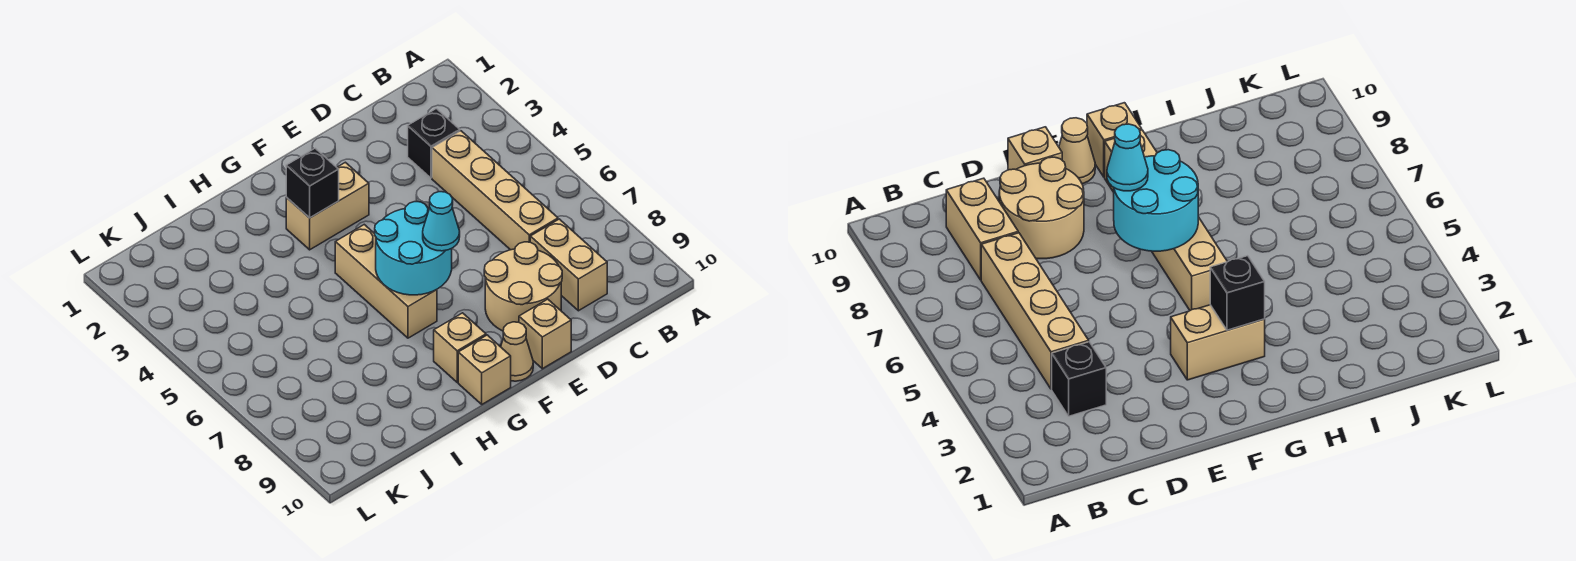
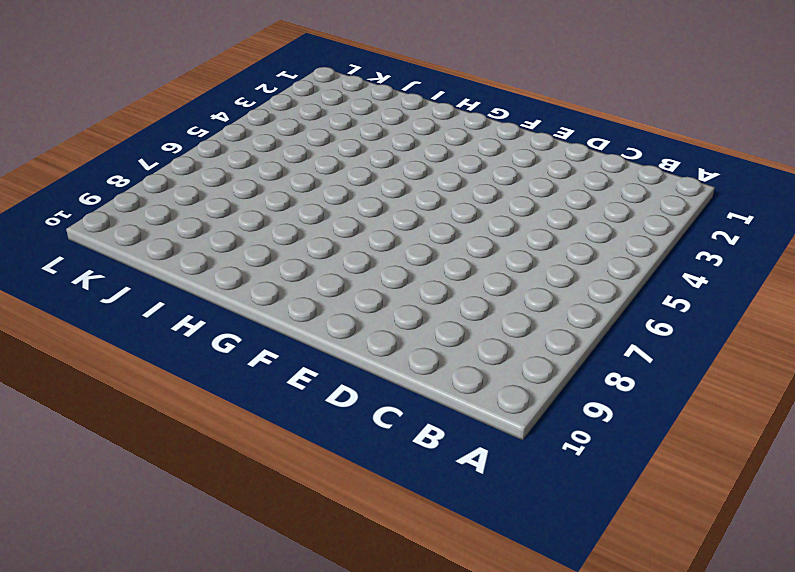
none -> black 1x1 brick [408,109,460,178]
none -> tan 1x4 brick [432,131,558,250]
none -> tan 1x2 brick [530,219,607,311]

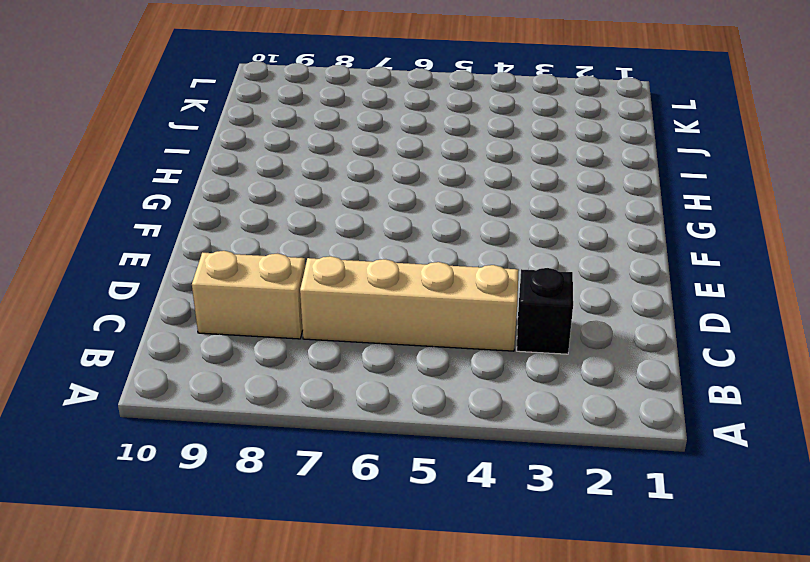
none -> tan 2x2 round brick [484,242,562,331]
none -> tan 1x1 brick [519,299,571,369]
none -> tan 1x2 brick [286,162,369,250]

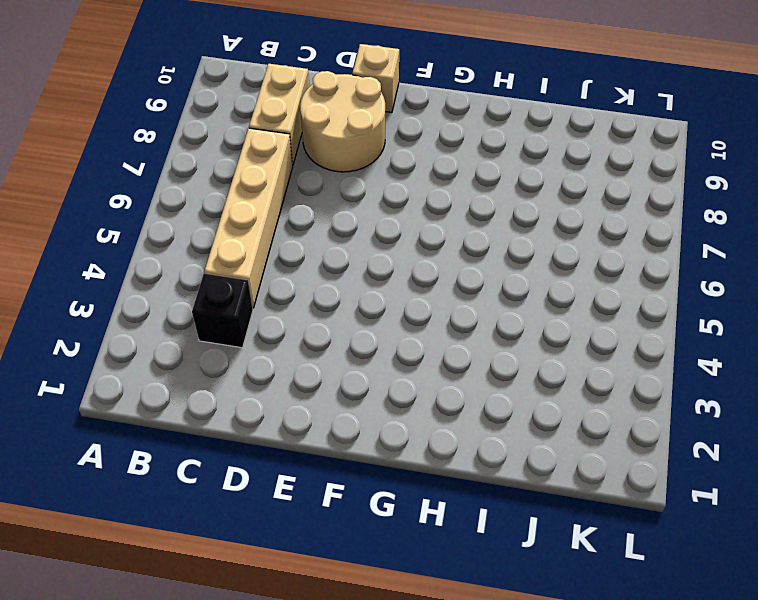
none -> tan 1x2 brick [286,162,369,250]
none -> tan 1x1 cone [501,322,533,381]
none -> tan 1x3 brick [335,225,437,338]

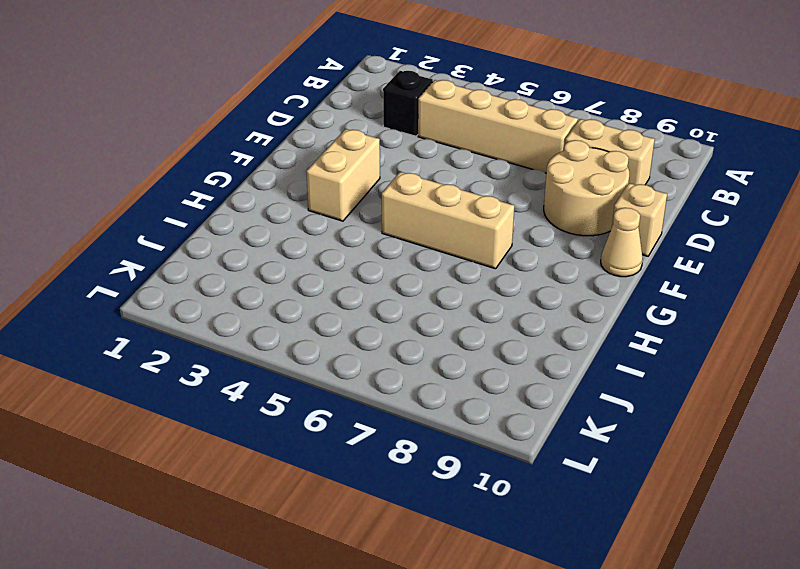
none -> tan 1x1 brick [434,313,486,382]
none -> tan 1x1 brick [458,335,511,404]
none -> cyan 2x2 round brick [375,202,452,295]

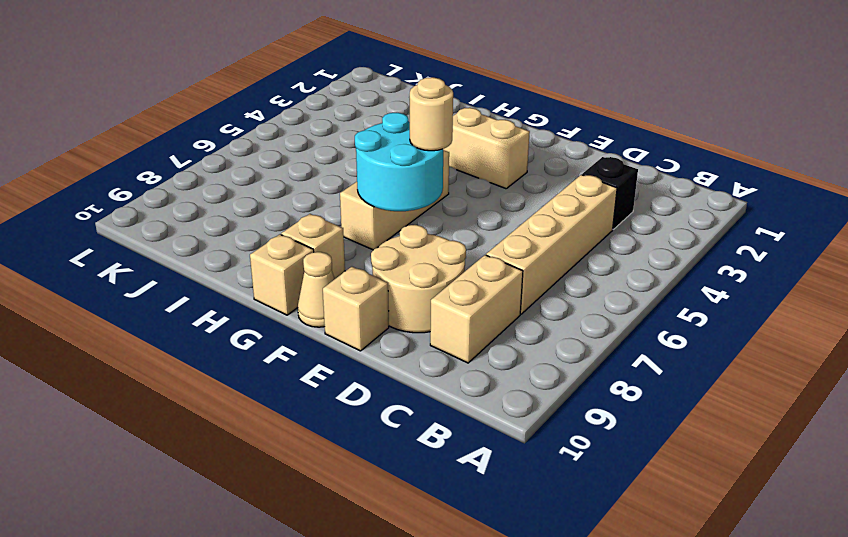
tan 1x1 round brick [410,77,453,151] -> none
none -> black 1x1 brick [286,148,339,218]
none -> cyan 1x1 cone [423,192,460,251]

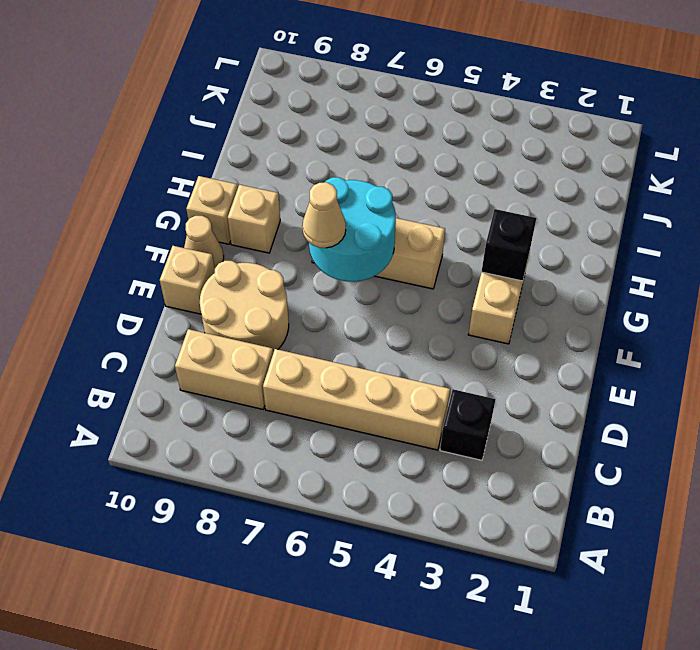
tan 1x1 cone [302,182,346,248] -> cyan 1x1 cone [423,192,460,251]

